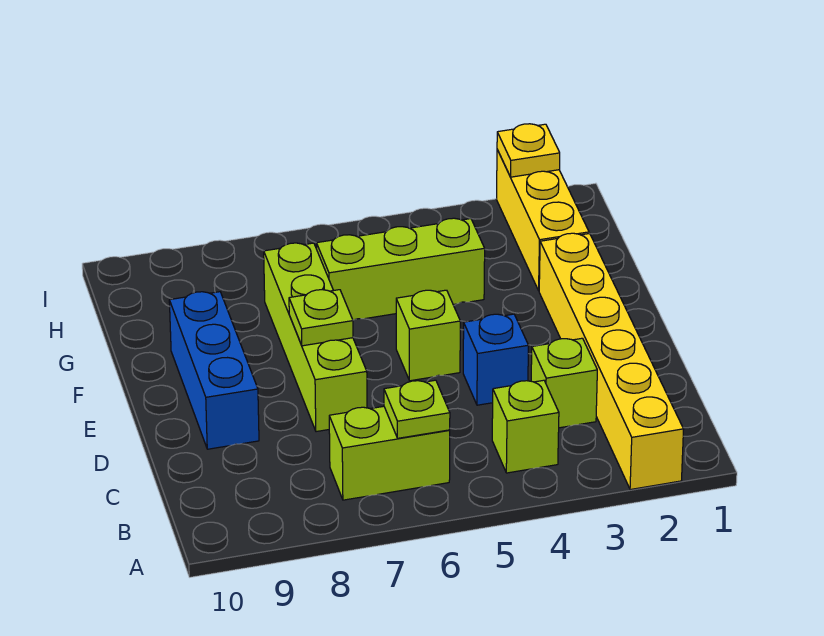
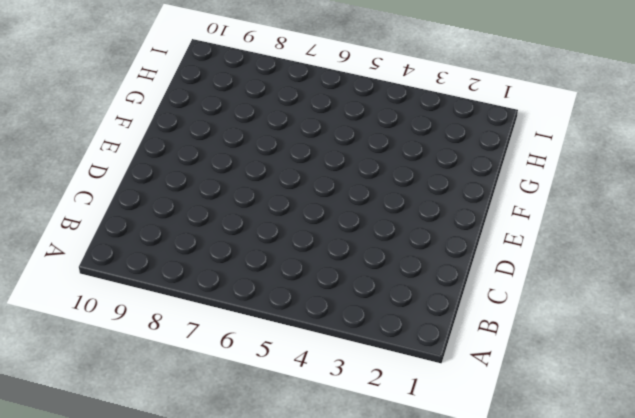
none -> yellow 1x6 brick [539,233,684,490]
none -> lime 1x1 brick [492,380,559,473]
none -> lime 1x2 brick [329,406,450,500]

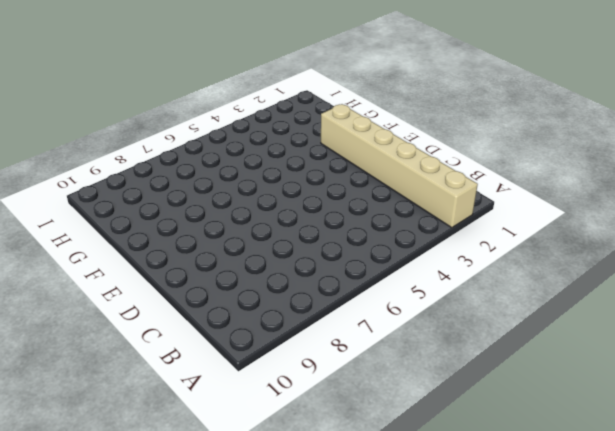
tan 1x6 brick [321,104,478,228] -> yellow 1x6 brick [539,233,684,490]
none -> lime 1x1 brick [492,380,559,473]
none -> lime 1x2 brick [329,406,450,500]
none -> lime 1x1 brick [531,338,597,428]

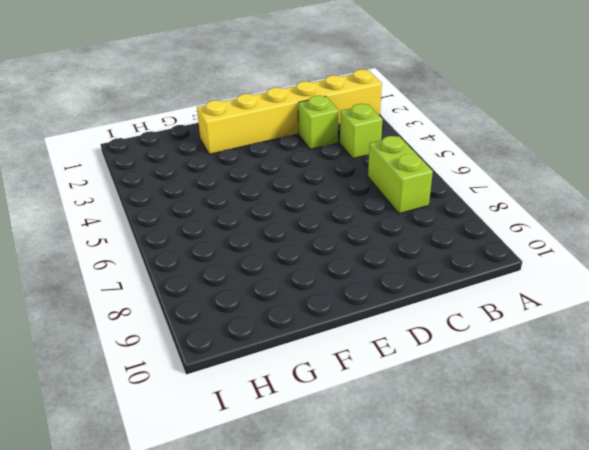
none -> blue 1x1 brick [463,314,529,405]
none -> lime 1x4 brick [264,243,367,432]
none -> blue 1x3 brick [169,292,259,449]

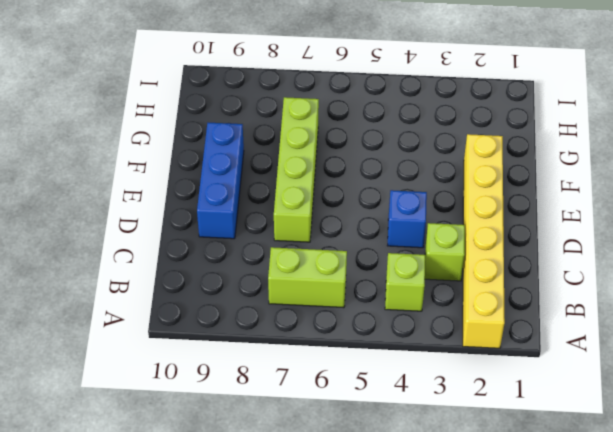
none -> lime 1x1 brick [396,290,460,381]
none -> yellow 1x3 brick [496,150,589,290]
none -> lime 1x3 brick [316,218,485,320]

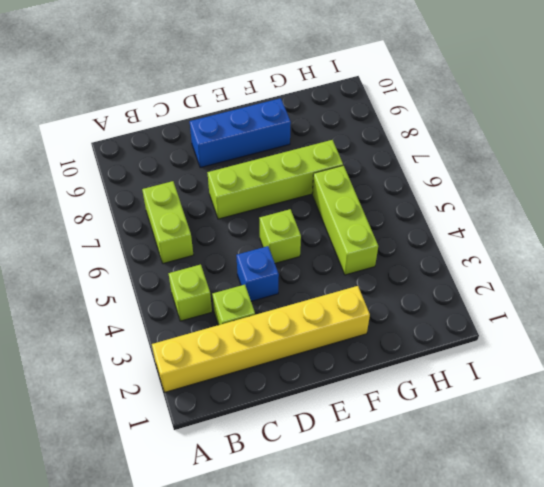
none -> yellow 1x3 brick [496,150,589,290]
none -> lime 1x1 plate [384,380,450,438]
none -> lime 1x1 plate [289,290,353,346]

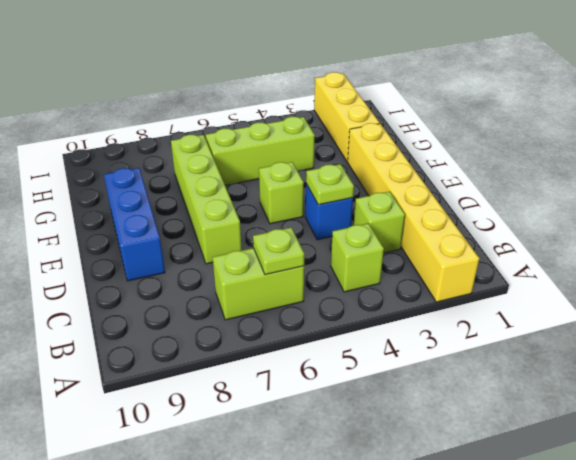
lime 1x1 plate [306,164,354,205] -> lime 1x1 plate moved to [289,290,353,346]
none -> yellow 1x1 plate [497,124,560,177]

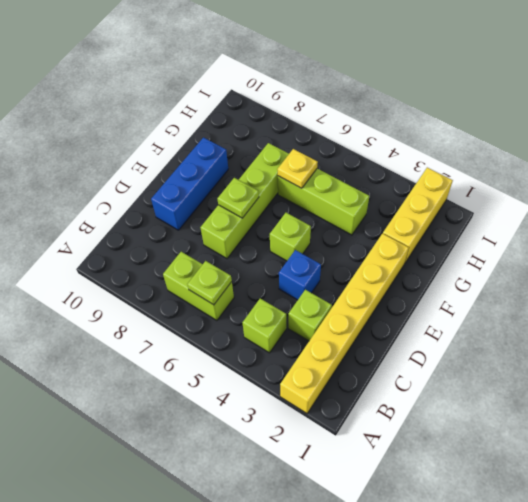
yellow 1x1 plate [277,149,318,188] -> yellow 1x1 plate moved to [497,124,560,177]

